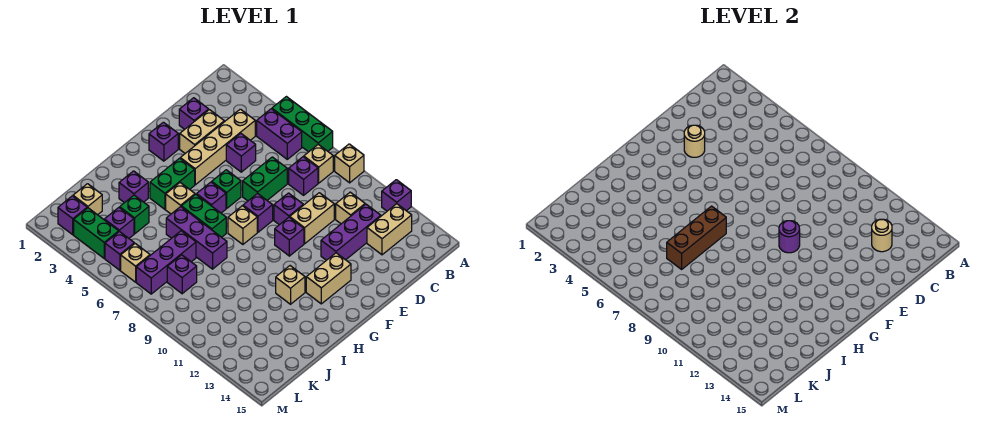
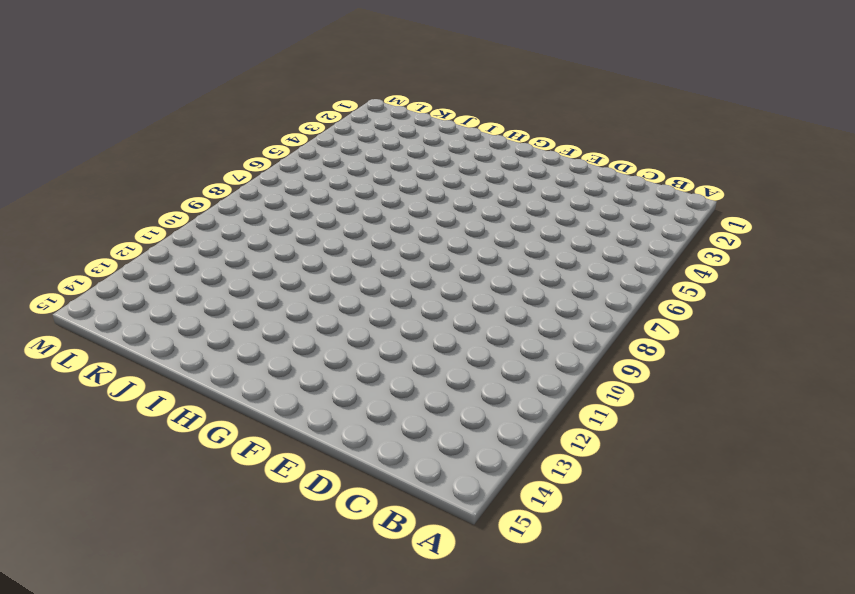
none -> green 1x3 brick [272,97,333,152]
none -> tan 1x1 brick [335,144,364,183]
none -> purple 1x1 brick [382,180,411,211]
none -> purple 1x2 brick [257,109,302,159]

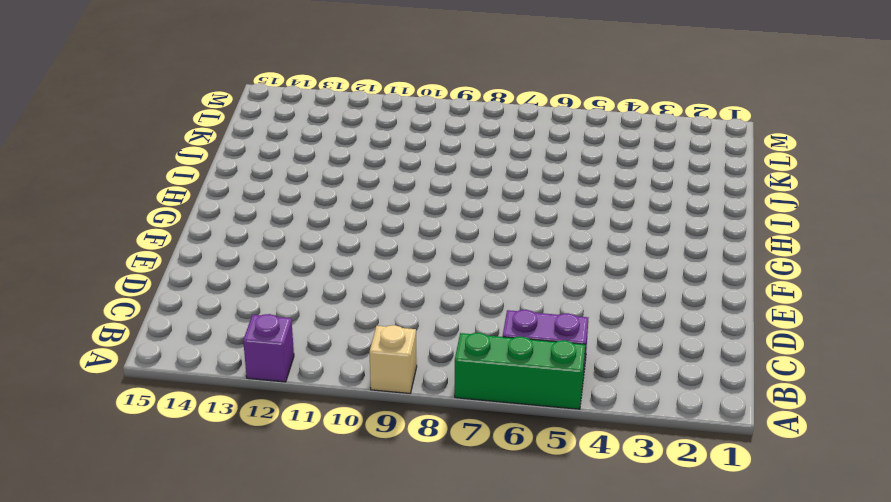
none -> tan 1x1 brick [304,144,333,183]
none -> tan 1x2 brick [367,204,412,255]
none -> tan 1x4 brick [180,109,255,185]
none -> purple 1x1 brick [289,157,318,195]

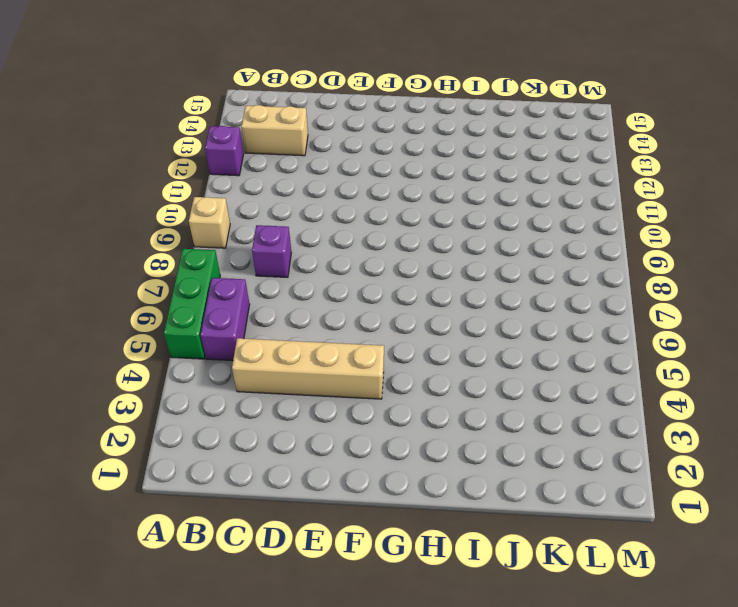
none -> tan 1x1 brick [304,144,333,183]
none -> tan 1x1 brick [336,192,365,224]
none -> purple 1x3 brick [321,204,381,260]
none -> purple 1x1 brick [179,98,209,129]

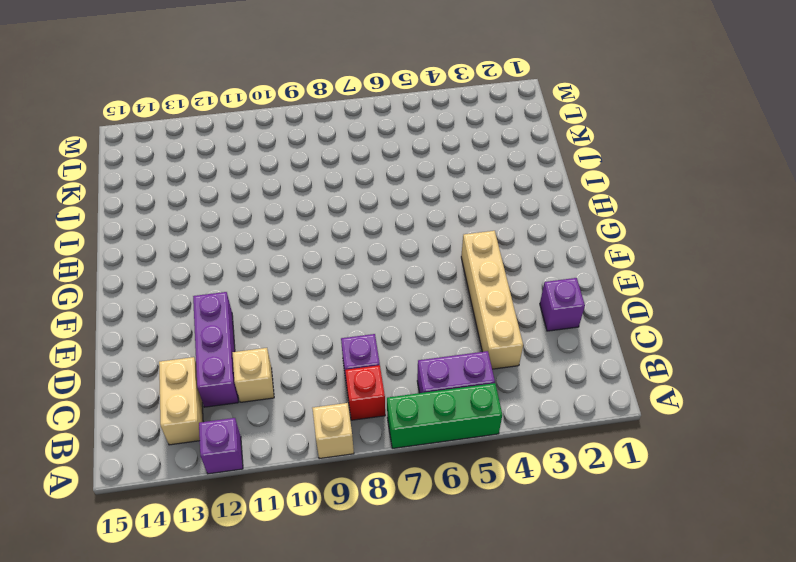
red 1x1 brick [345,365,385,420] -> tan 1x1 brick [304,144,333,183]
none -> tan 1x2 brick [180,110,224,153]
none -> purple 1x1 brick [226,133,256,172]
none -> green 1x2 brick [243,157,287,201]
none -> tan 1x2 brick [290,193,334,244]

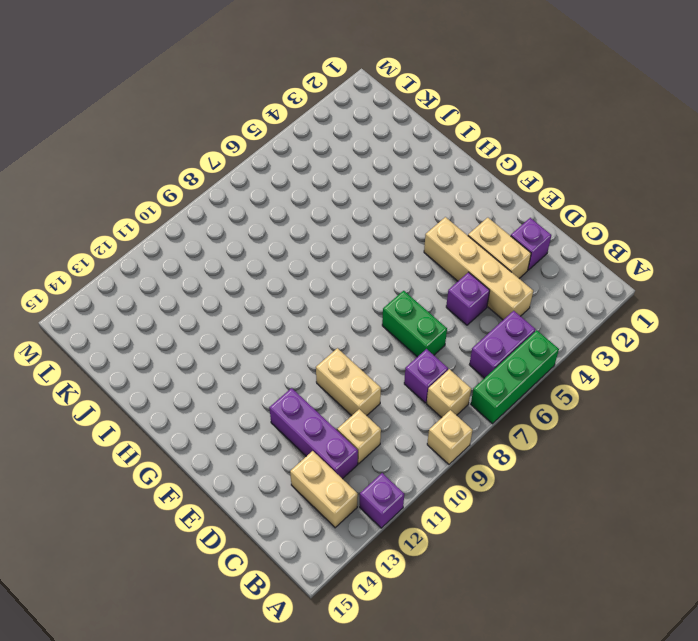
none -> purple 1x1 brick [274,193,303,225]
none -> purple 1x1 brick [149,122,178,161]
none -> green 1x1 brick [212,170,241,208]
none -> purple 1x1 brick [243,193,273,232]

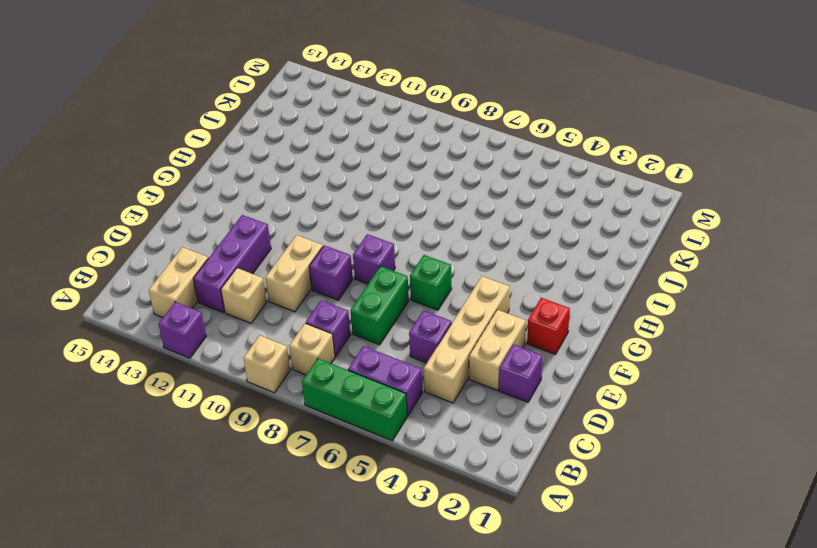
red 1x1 brick [527,298,570,354] -> purple 1x1 brick [149,122,178,161]
none -> purple 1x1 brick [275,217,304,256]
none -> tan 1x2 brick [306,253,351,304]
none -> green 1x2 brick [150,158,195,209]
none -> purple 1x1 brick [197,182,226,213]

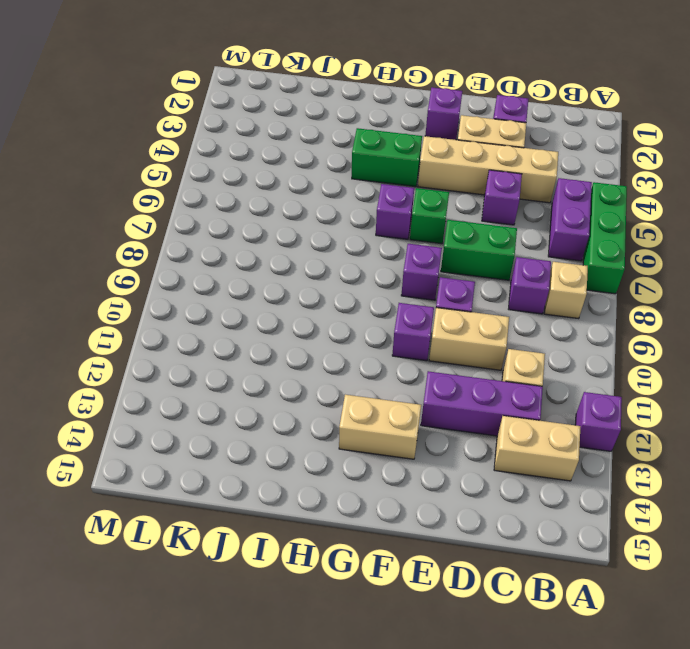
none -> tan 1x1 brick [335,144,364,183]
none -> tan 1x1 brick [228,206,257,244]
none -> tan 1x1 brick [166,183,195,214]
none -> green 1x2 brick [181,194,226,237]

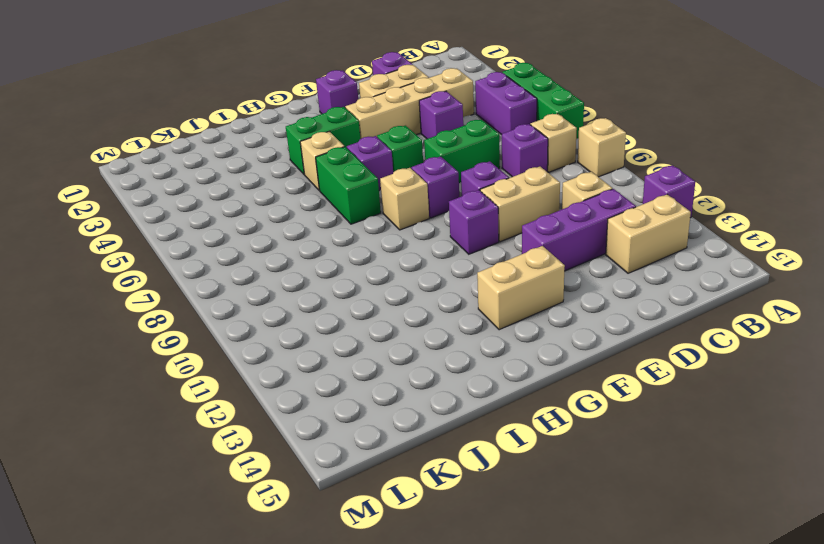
none -> tan 1x1 brick [276,266,305,304]
none -> purple 1x1 brick [119,171,148,203]
none -> purple 1x3 brick [166,207,227,269]
none -> green 1x1 brick [120,195,149,234]

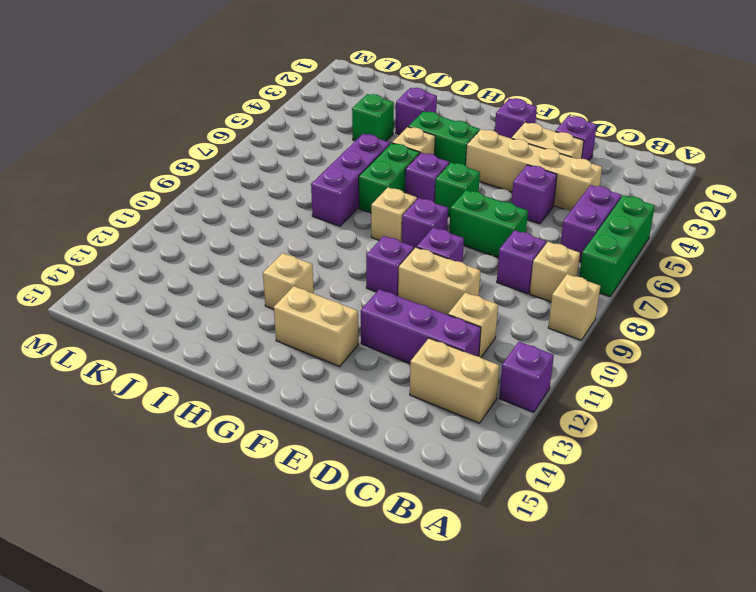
none -> purple 1x3 brick [136,231,196,294]
none -> tan 1x1 brick [73,184,102,215]
none -> purple 1x1 brick [104,208,134,238]
none -> purple 1x1 brick [167,255,197,294]

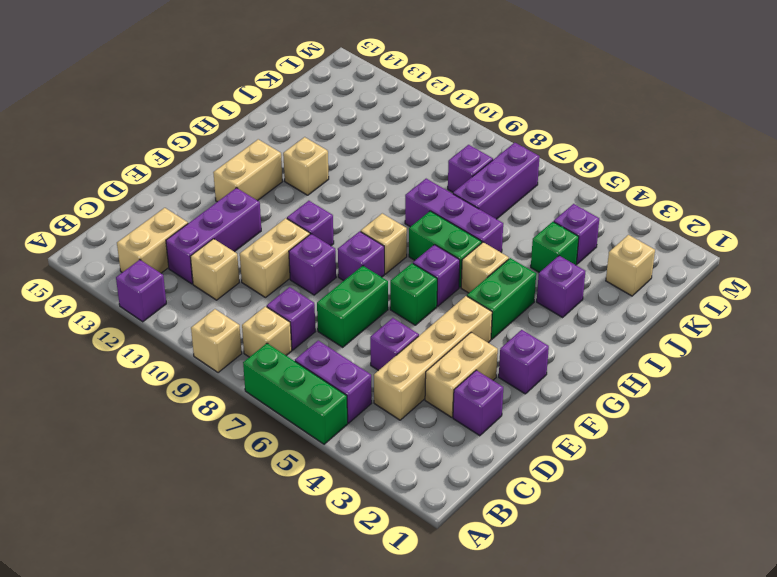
none -> purple 1x1 brick [58,196,87,235]
none -> green 1x2 brick [74,208,119,258]
none -> purple 1x1 brick [105,231,134,270]
none -> tan 1x1 brick [121,244,150,282]

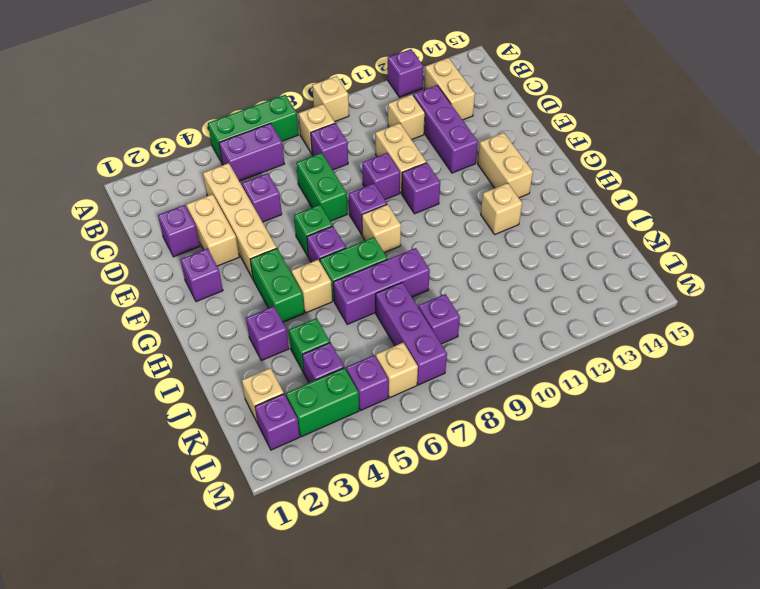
none -> tan 1x1 round brick [872,219,892,252]
none -> tan 1x1 round brick [684,125,705,157]
none -> purple 1x1 round brick [779,221,800,253]
none -> brown 1x3 brick [667,206,726,269]

